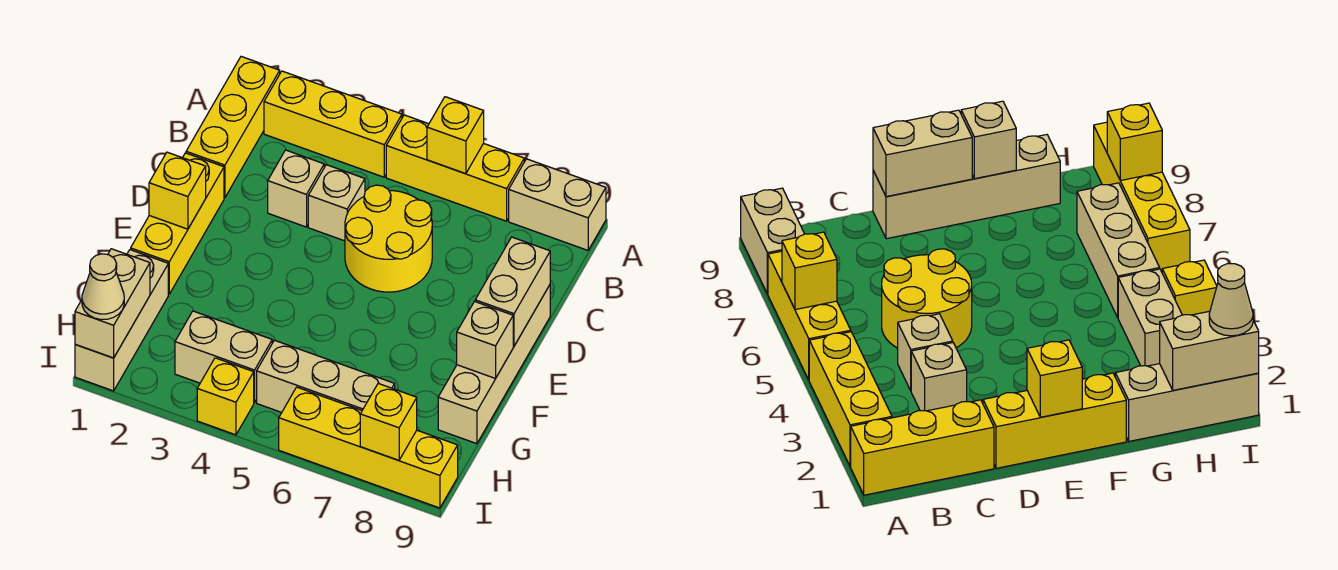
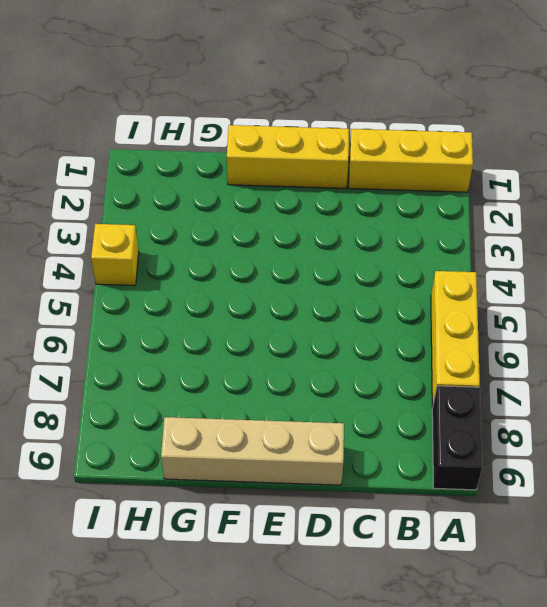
black 1x2 brick [432,386,482,490] -> tan 1x2 brick [509,159,606,250]
none -> yellow 1x3 brick [264,71,402,177]
none -> tan 1x1 brick [268,150,324,227]
none -> tan 1x1 brick [308,165,365,241]

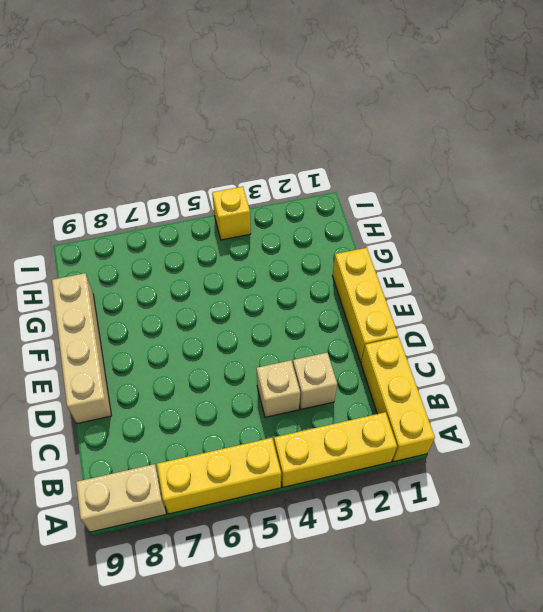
none -> yellow 2x2 round brick [345,185,432,292]
none -> tan 1x3 brick [75,250,168,391]
none -> tan 1x2 brick [175,311,272,403]

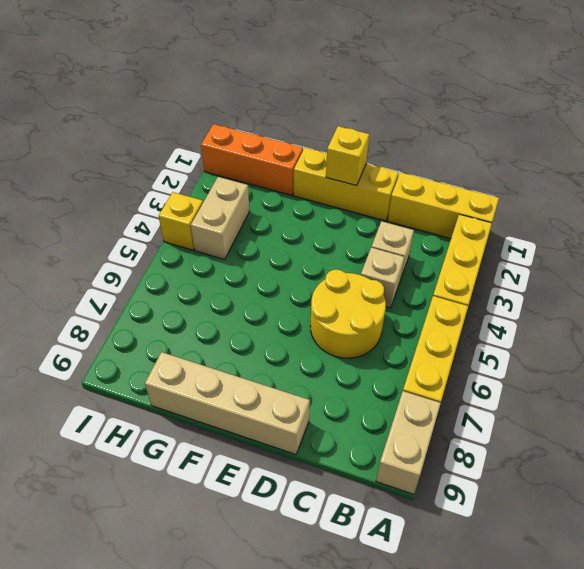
orange 1x3 brick [201,124,303,195] -> tan 1x3 brick [75,250,168,391]
none -> tan 1x3 brick [257,340,395,412]
none -> yellow 1x4 brick [279,387,458,508]
none -> yellow 1x1 brick [427,97,484,174]

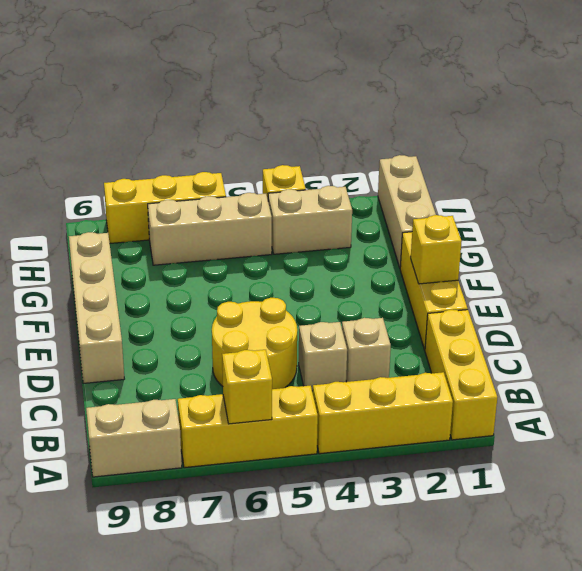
yellow 1x3 brick [104,172,226,243] -> yellow 1x4 brick [279,387,458,508]
none -> tan 1x2 brick [475,237,550,346]
none -> tan 1x1 brick [457,302,513,378]
none -> tan 1x2 brick [75,249,150,358]

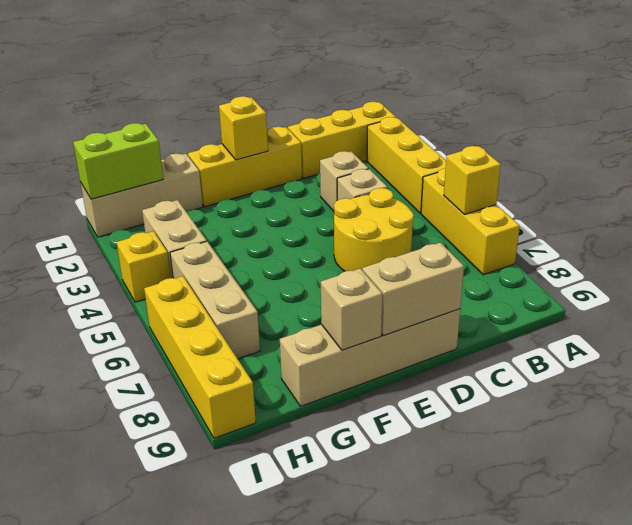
lime 1x2 brick [73,123,163,199] -> tan 1x2 brick [75,249,150,358]
none -> tan 1x2 brick [509,159,606,250]
none -> yellow 1x1 brick [360,383,417,460]
none -> tan 1x1 cone [82,254,124,320]

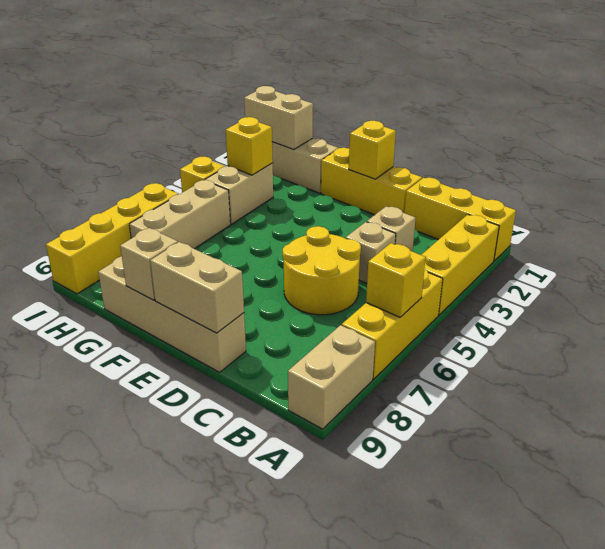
yellow 1x1 brick [226,117,273,175] -> yellow 1x1 brick moved to [360,383,417,460]
none -> tan 1x1 cone [82,254,124,320]

